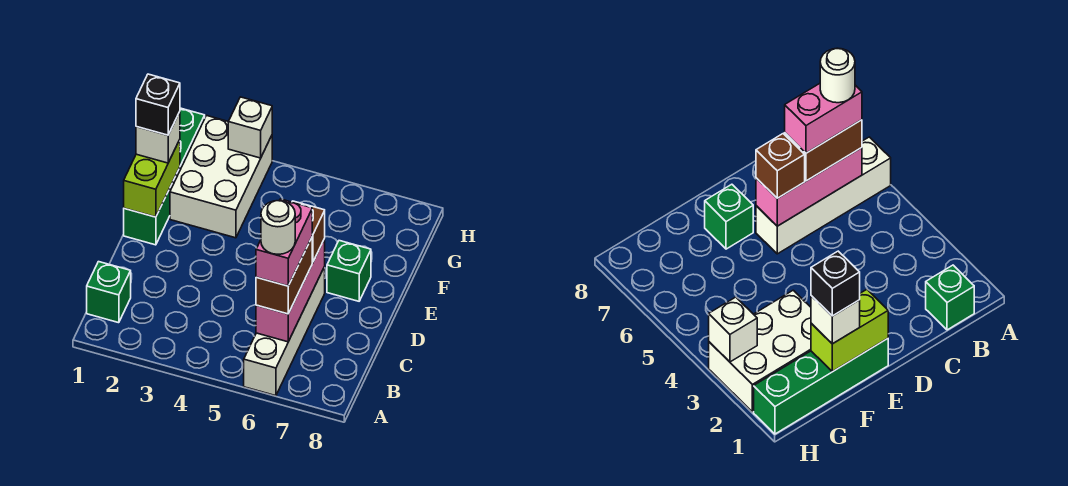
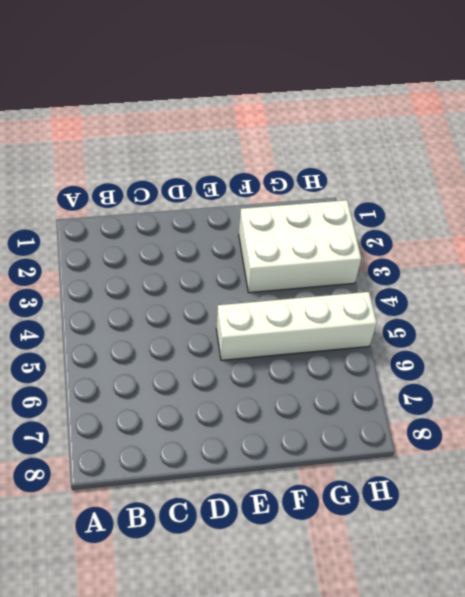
white 1x4 brick [216,292,377,360] -> white 1x4 brick moved to [244,267,325,396]
none -> green 1x1 brick [87,262,131,323]
none -> green 1x4 brick [124,108,205,245]
none -> green 1x1 brick [327,241,371,301]

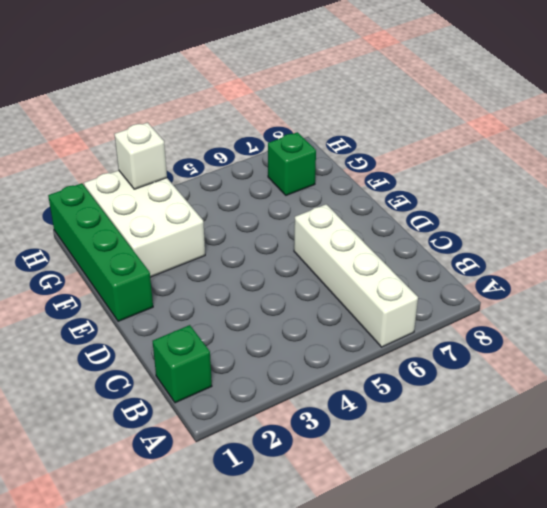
green 1x1 brick [268,132,316,195] -> green 1x1 brick moved to [327,241,371,301]
none -> pink 1x3 brick [256,239,325,342]
none -> lime 1x2 brick [124,140,180,217]
none -> brown 1x2 brick [256,238,312,314]

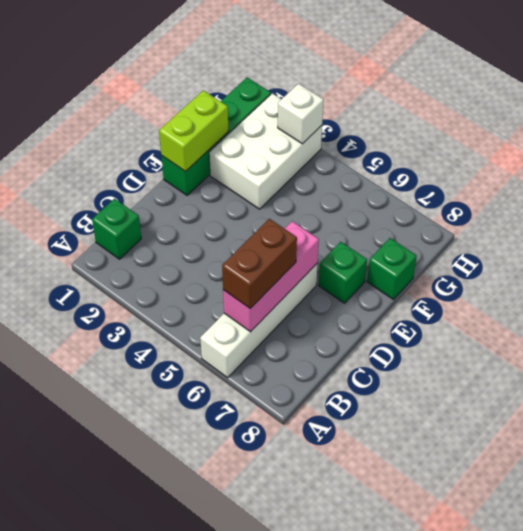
green 1x1 brick [367,238,417,299] -> none
none -> brown 1x1 brick [292,201,325,262]
none -> white 1x1 brick [136,112,180,163]
none -> pink 1x2 brick [256,199,312,286]

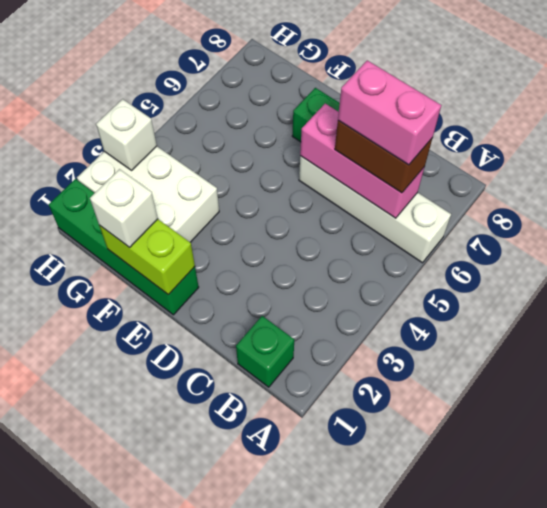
none -> brown 1x1 brick [292,201,325,262]
none -> black 1x1 brick [136,74,180,135]
none -> white 1x1 round brick [261,201,295,254]

